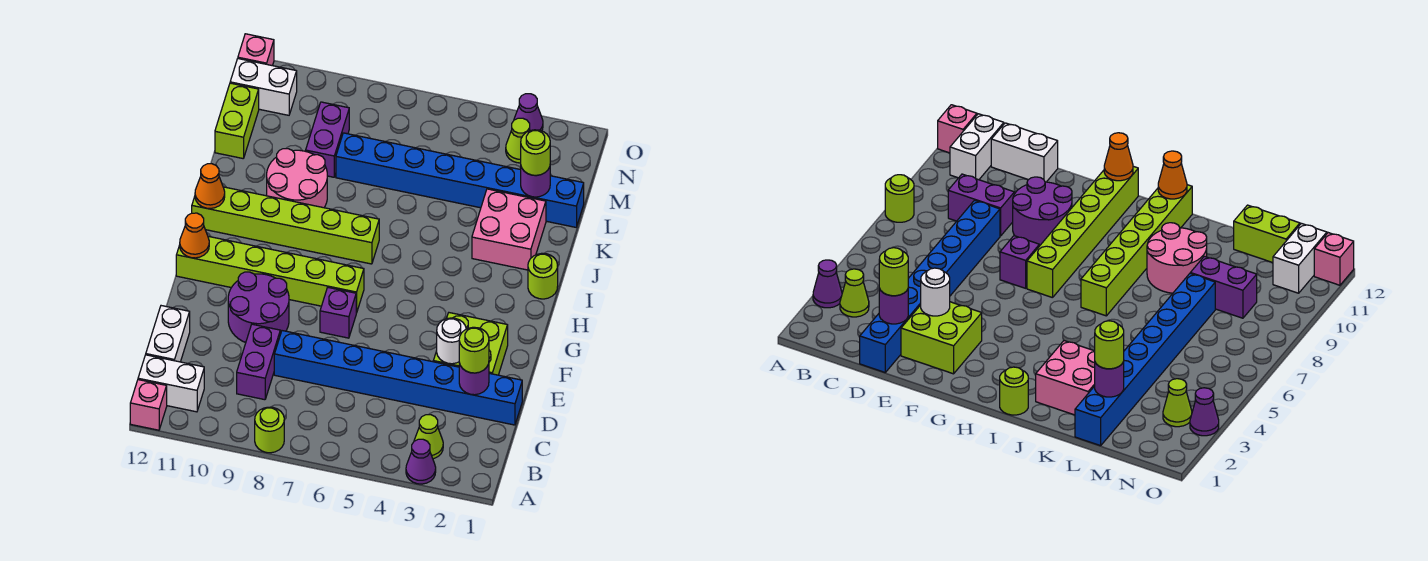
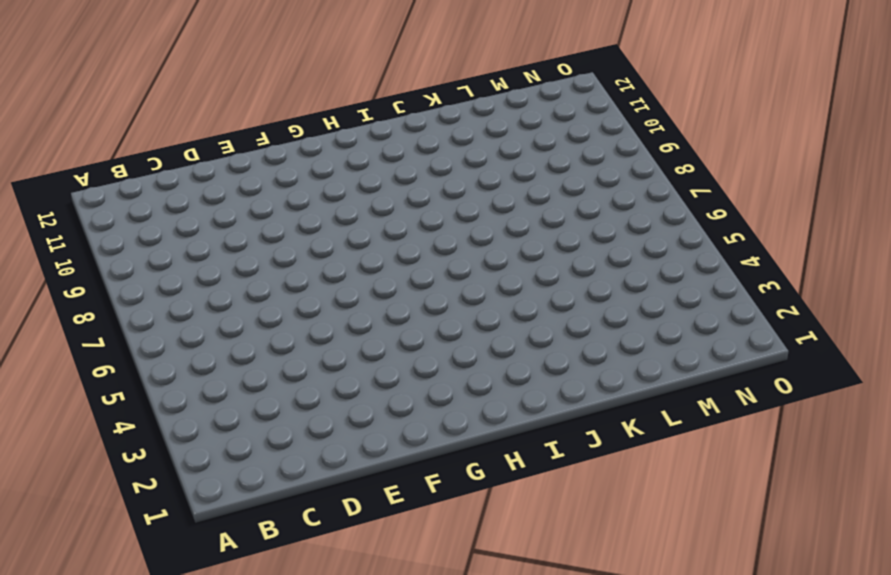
none -> purple 1x1 cone [406,439,436,484]
none -> lime 1x1 round brick [255,407,284,453]
none -> pink 1x1 brick [130,380,167,430]
none -> lime 1x1 cone [414,415,443,459]

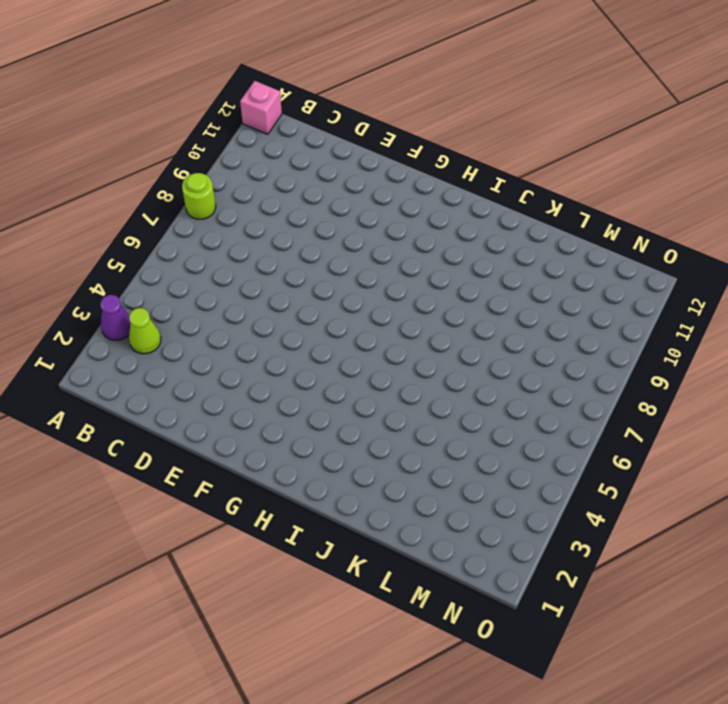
none -> white 1x2 brick [138,355,204,412]
none -> purple 1x2 brick [237,324,280,400]
none -> white 1x2 brick [146,306,190,362]
none -> blue 1x8 brick [274,331,522,425]

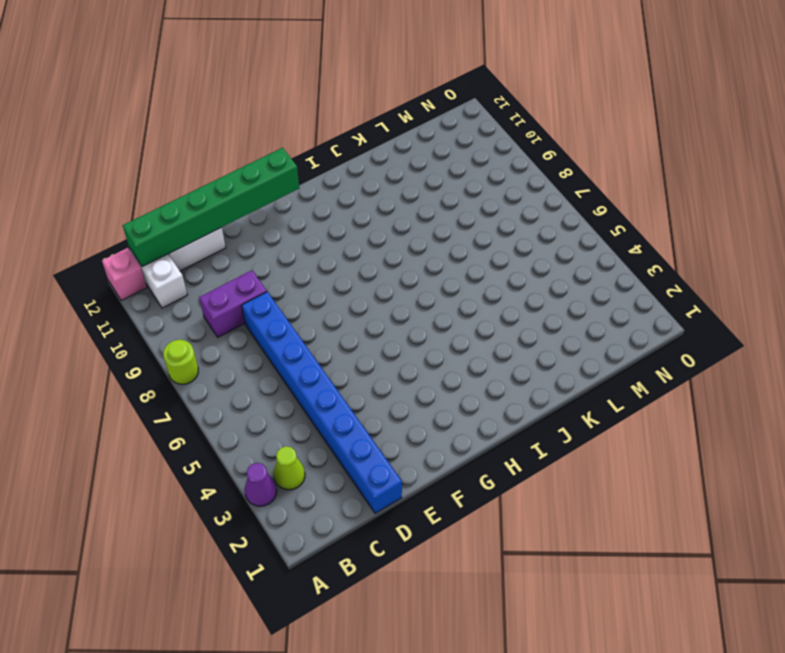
green 1x6 brick [123,148,299,267] -> orange 1x1 cone [180,213,209,258]
none -> lime 2x2 brick [433,313,508,375]
none -> purple 2x2 round brick [228,272,289,343]
none -> purple 1x1 brick [320,288,356,338]
none -> lime 1x6 brick [176,236,364,313]

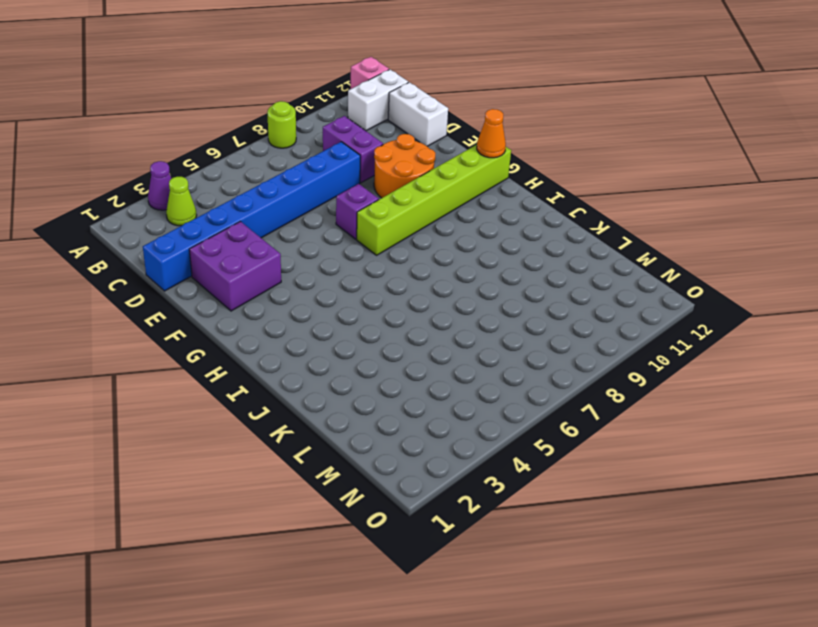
purple 2x2 brick [189,221,281,311] -> lime 2x2 brick [433,313,508,375]
orange 2x2 round brick [374,134,436,198] -> purple 2x2 round brick [228,272,289,343]
none -> lime 1x1 round brick [528,253,558,299]
none -> lime 1x6 brick [192,187,379,264]
none -> pink 2x2 brick [472,189,546,270]
none -> pink 2x2 round brick [267,149,327,208]

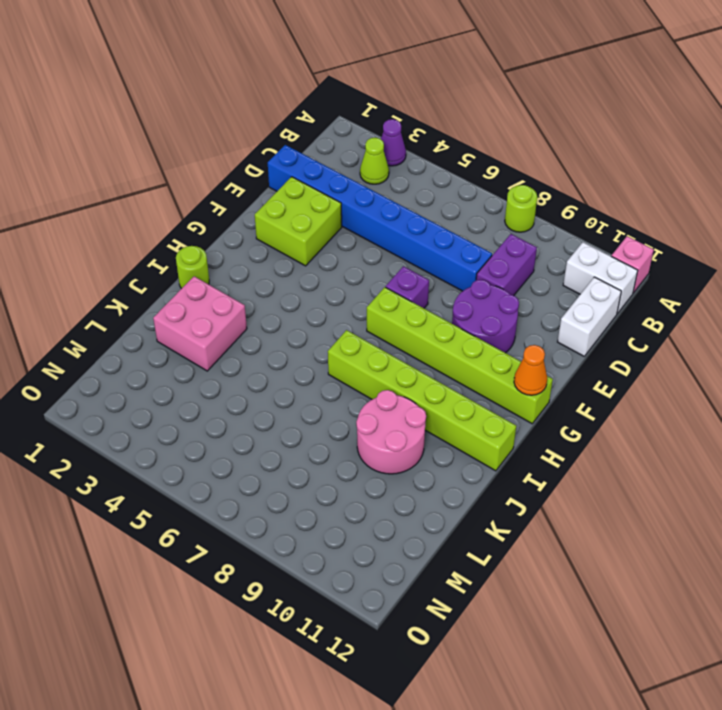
none -> blue 1x8 brick [336,133,584,227]
none -> purple 1x2 brick [306,102,349,177]
none -> lime 1x2 brick [215,83,259,158]
none -> lime 1x1 cone [506,118,530,163]

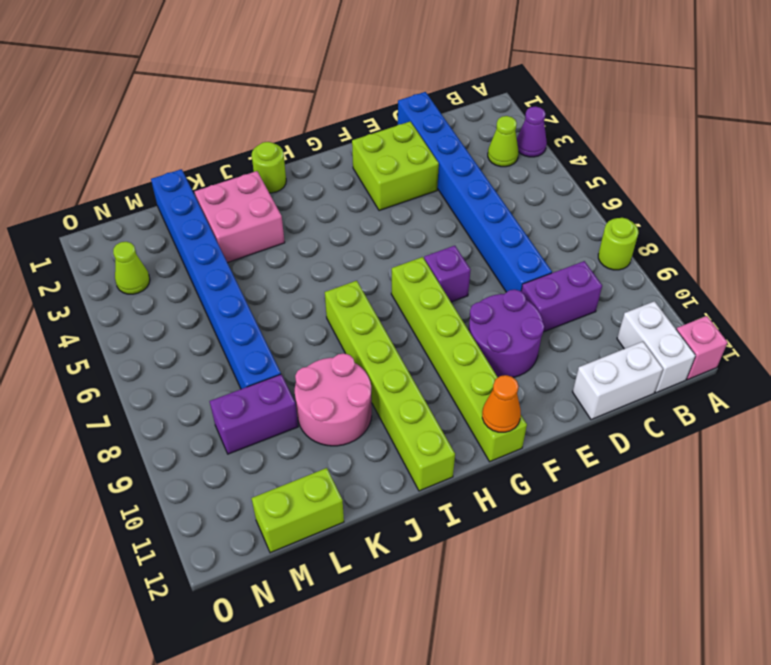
none -> white 1x2 brick [230,59,297,115]
none -> purple 1x1 cone [514,94,543,131]
none -> pink 1x1 brick [238,34,274,66]
none -> purple 1x1 round brick [459,363,489,395]

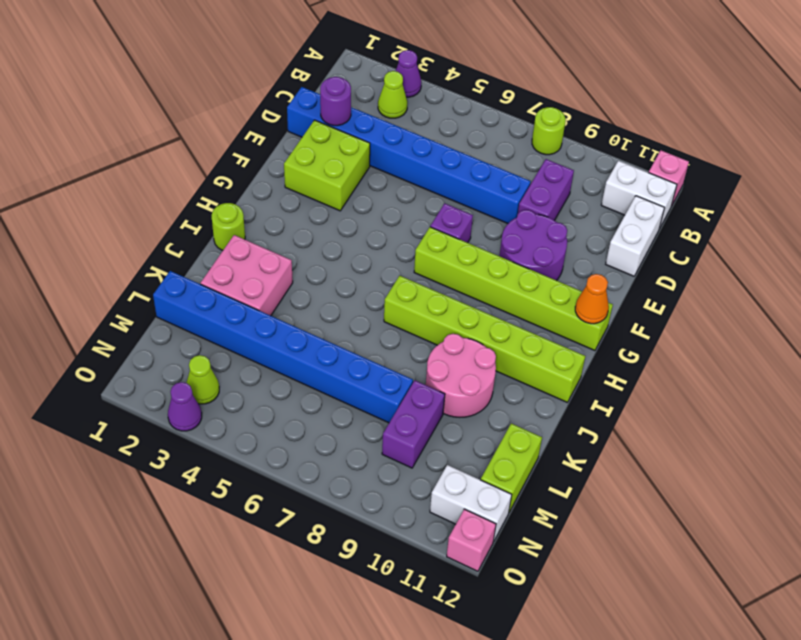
none -> white 1x1 round brick [437,318,466,364]
none -> orange 1x1 cone [195,164,225,208]
none -> purple 1x1 round brick [521,167,550,197]
none -> lime 1x1 round brick [459,327,489,373]

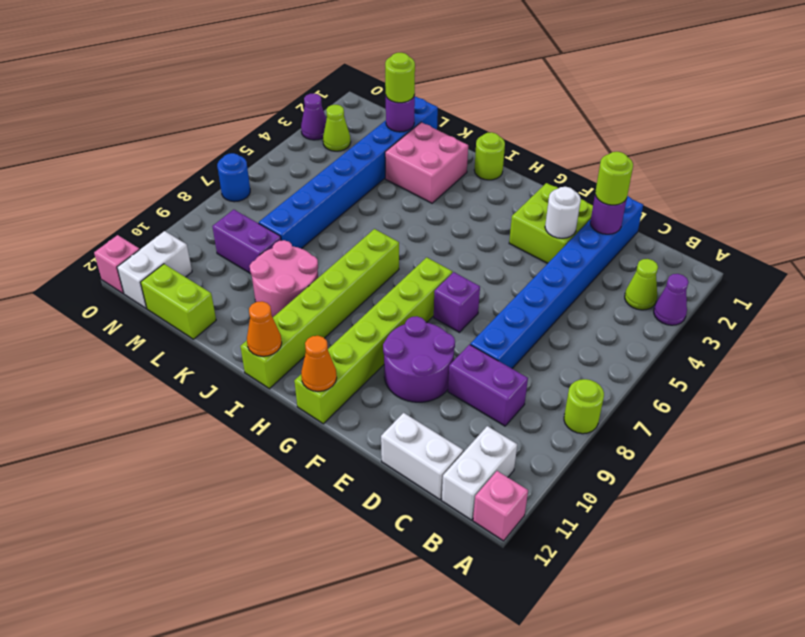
blue 1x1 round brick [217,153,250,202] -> none

